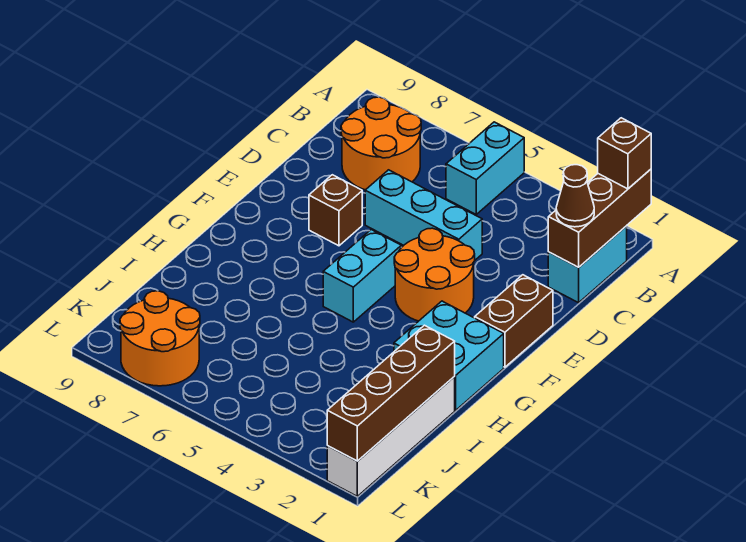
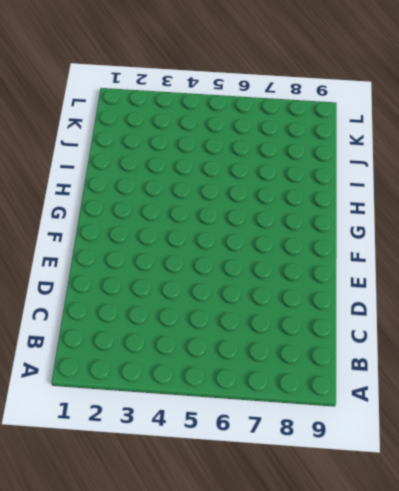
none -> cyan 1x2 brick [446,122,524,214]
none -> cyan 1x2 brick [548,226,627,303]
none -> orange 2x2 round brick [341,97,421,190]

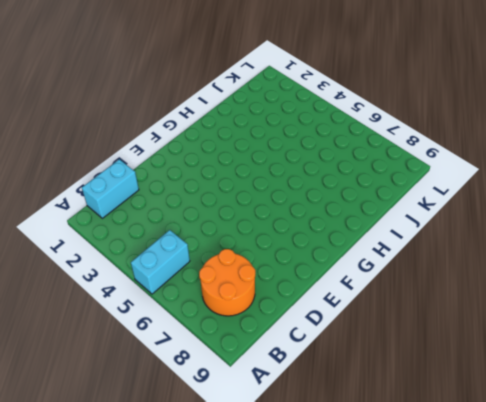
none -> cyan 1x3 brick [365,170,482,260]
none -> brown 1x2 brick [475,275,553,367]
none -> orange 2x2 round brick [394,228,475,321]

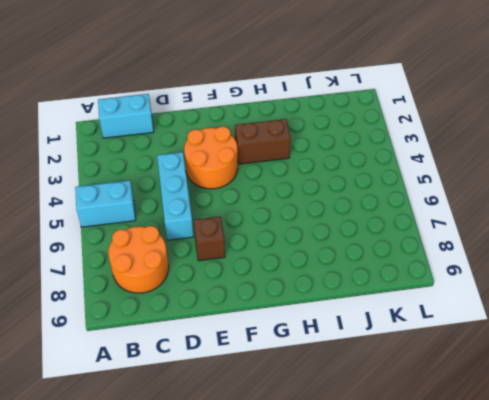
brown 1x2 brick [235,119,291,164] -> brown 1x2 brick moved to [475,275,553,367]
none -> cyan 1x2 brick [323,230,401,322]
none -> cyan 2x2 brick [394,301,504,410]
none -> white 1x4 brick [327,377,455,496]

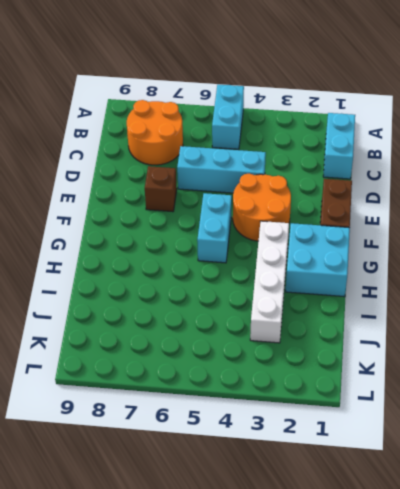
white 1x4 brick [250,221,289,343] -> white 1x4 brick moved to [327,377,455,496]
none -> orange 2x2 round brick [120,291,200,386]
none -> brown 1x3 brick [548,169,651,267]
none -> brown 1x4 brick [327,325,455,461]

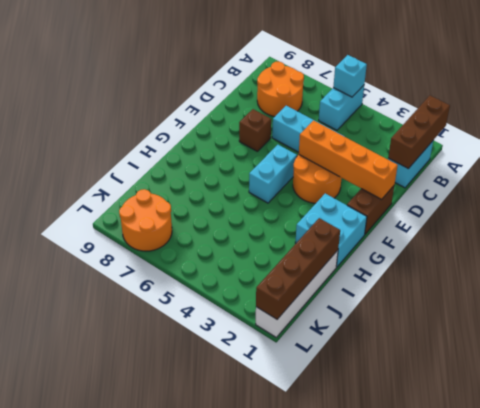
cyan 1x1 brick [333,55,367,97] -> none
orange 1x4 brick [299,120,398,200] -> none
none -> brown 1x1 brick [598,118,651,189]
none -> brown 1x1 cone [556,165,594,227]

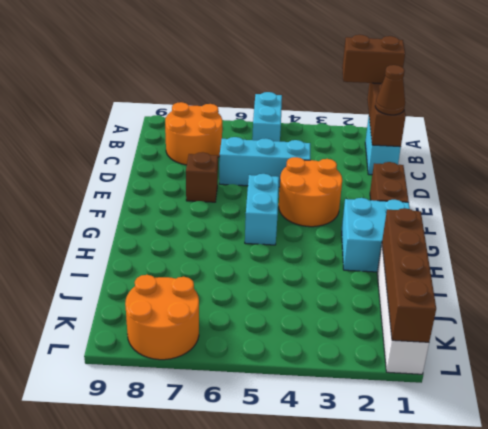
brown 1x2 brick [342,35,405,84] -> brown 1x1 brick [598,118,651,189]

